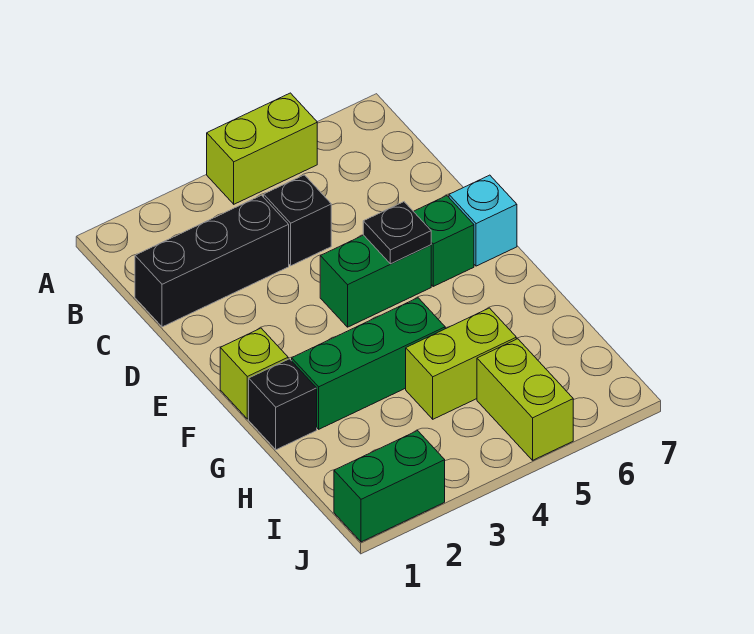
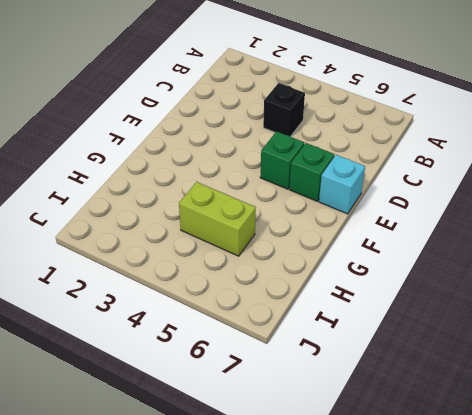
green 1x1 brick [260,131,304,189] -> green 1x2 brick [320,235,431,327]
none -> lime 1x2 brick [207,93,317,204]
none -> black 1x3 brick [135,195,289,327]
none -> lime 1x1 brick [220,328,288,419]

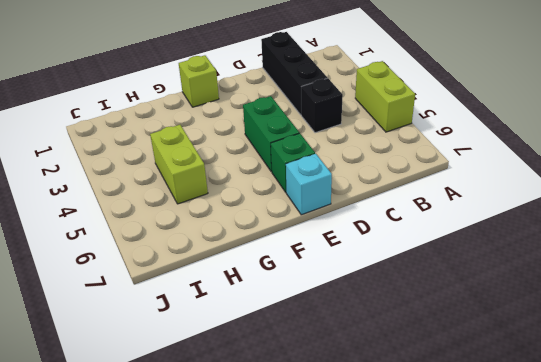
none -> black 1x1 brick [249,359,317,450]
none -> green 1x3 brick [292,298,445,429]
none -> lime 1x2 brick [477,339,573,460]

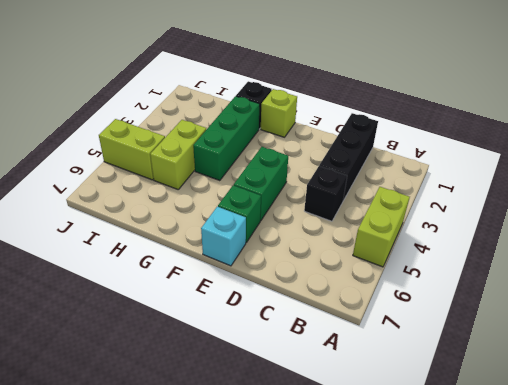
none -> green 1x2 brick [334,431,445,542]
none -> black 1x1 plate [363,202,431,264]

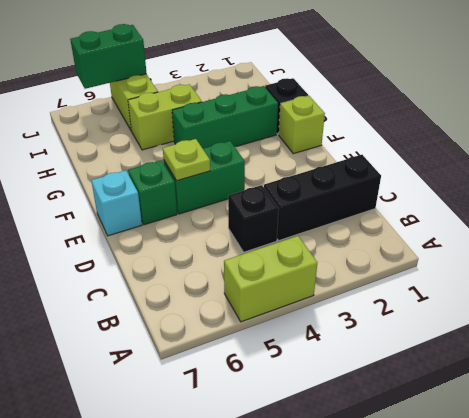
lime 1x1 plate [163,139,210,181] -> black 1x1 plate [363,202,431,264]
green 1x2 brick [70,24,147,89] -> green 1x2 brick moved to [334,431,445,542]

